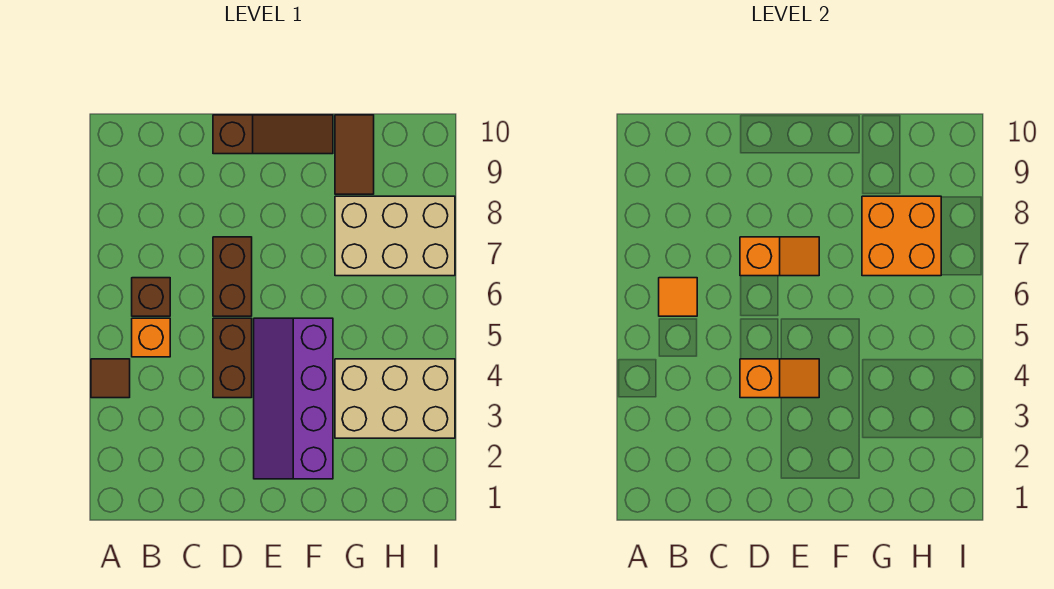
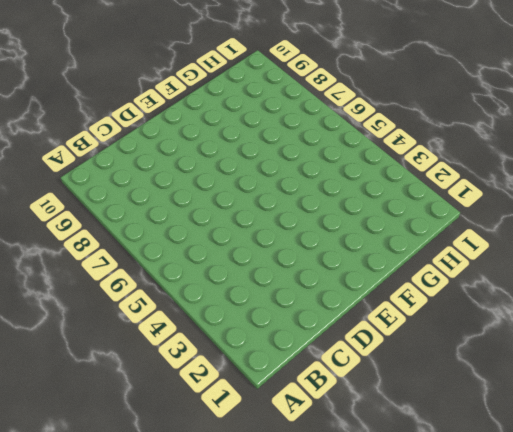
none -> brown 1x1 tile [91,359,130,398]
none -> orange 1x1 brick [132,318,170,357]
none -> brown 1x1 brick [132,278,170,316]

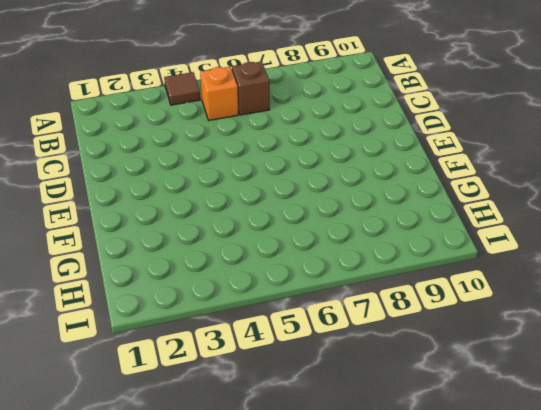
none -> brown 1x2 brick [213,318,252,398]
none -> brown 1x2 brick [213,237,252,316]
none -> brown 1x3 slope [213,115,333,154]

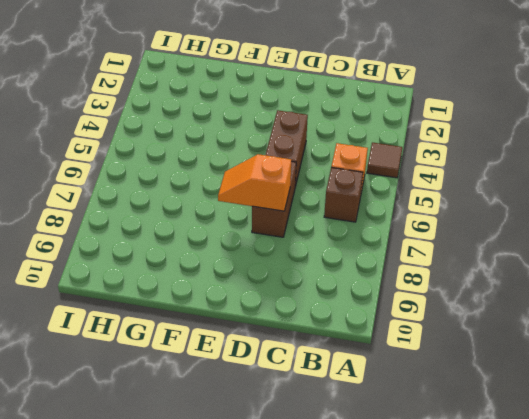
none -> brown 1x3 slope [213,115,333,154]
none -> purple 2x4 slope [254,318,333,479]
none -> tan 2x3 brick [335,359,455,438]

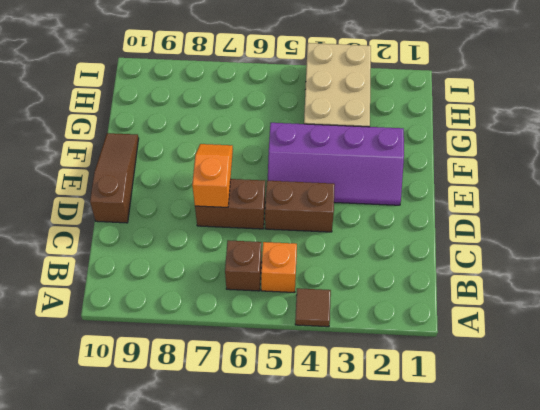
none -> tan 2x3 brick [335,196,455,276]
none -> brown 1x2 tile [335,115,374,194]
none -> orange 1x1 tile [659,278,697,316]

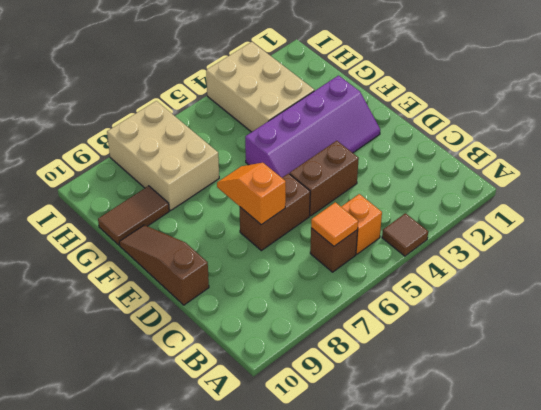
none -> orange 1x2 slope [740,359,819,398]
none -> orange 2x2 brick [862,196,941,276]

